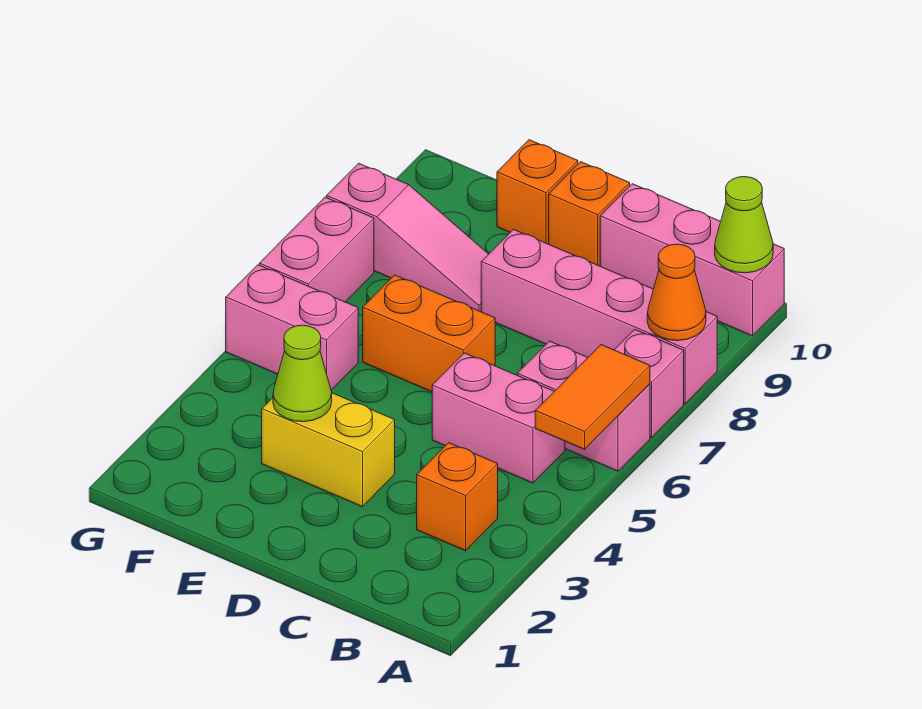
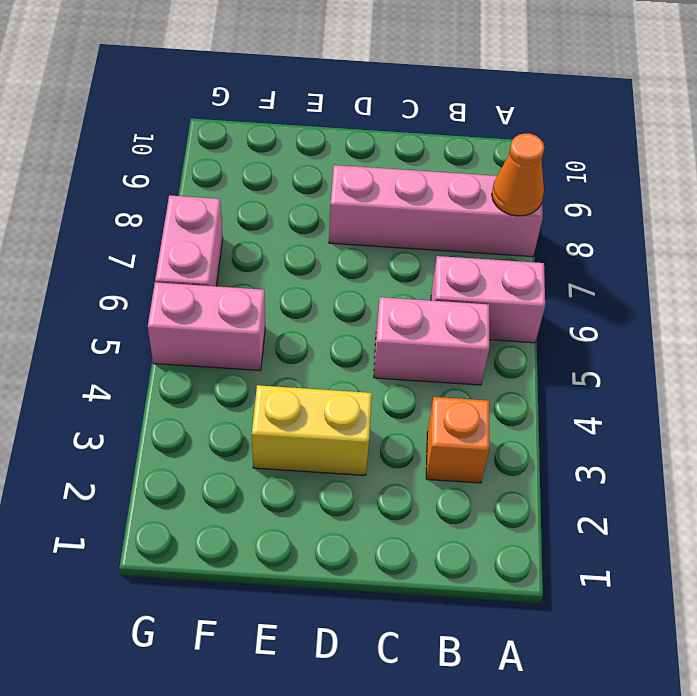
none -> pink 1x1 brick [614,329,684,437]
none -> pink 1x3 brick [600,184,784,336]
none -> orange 1x2 brick [363,275,495,392]

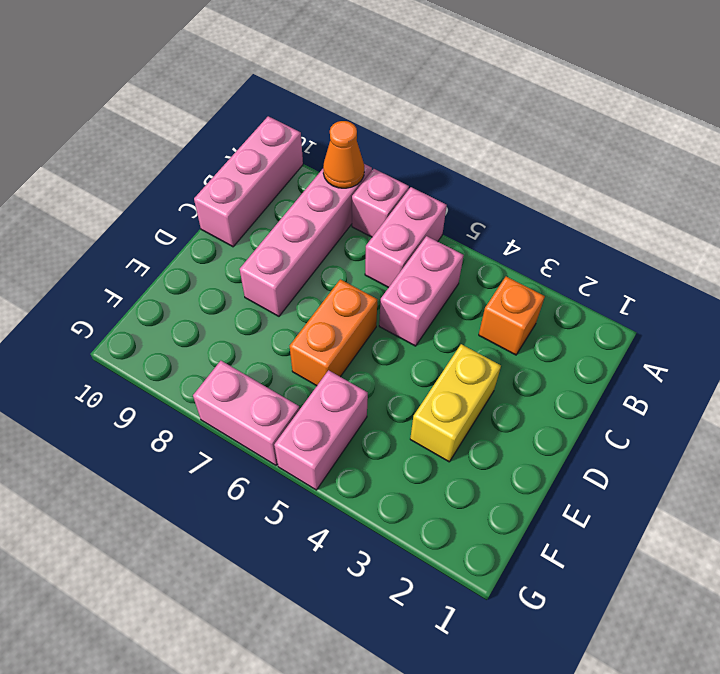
none -> orange 1x1 brick [549,162,630,266]
none -> pink 1x3 slope [327,163,488,312]
none -> orange 1x1 brick [497,140,578,244]

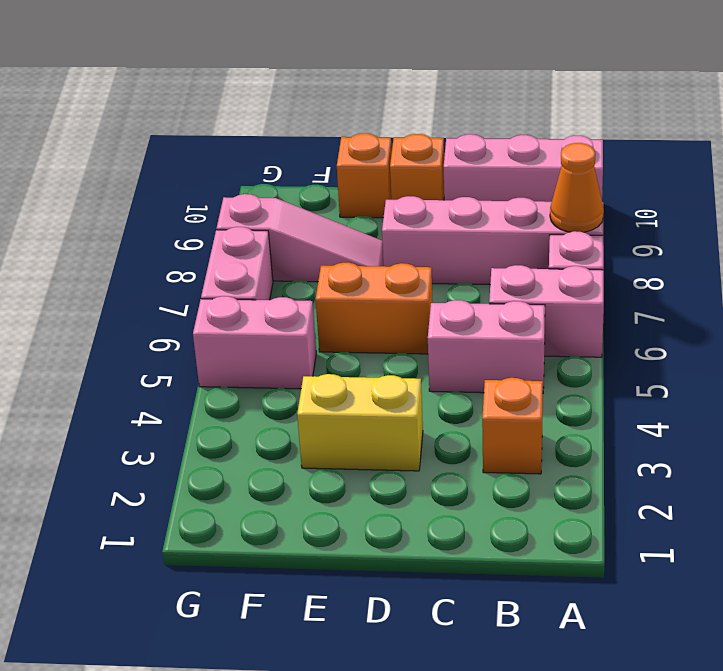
none -> orange 1x2 tile [535,345,650,449]
none -> lime 1x1 cone [715,177,773,273]
none -> lime 1x1 cone [273,325,332,422]

